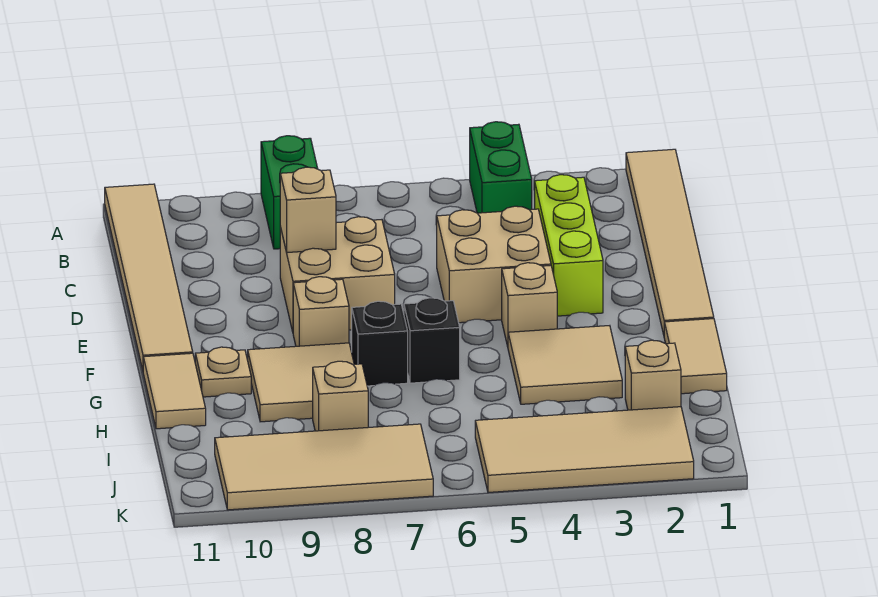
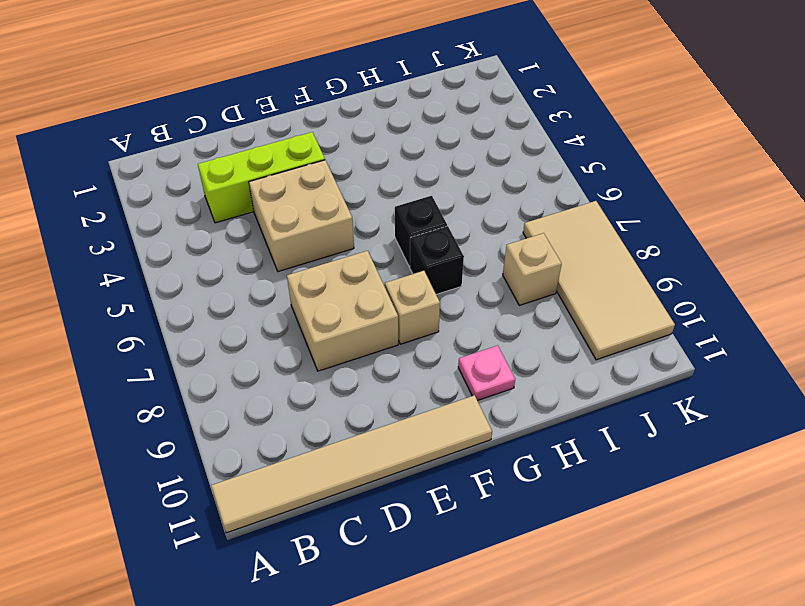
pink 1x1 plate [458,345,515,401] -> tan 1x1 plate [195,347,251,397]
none -> tan 1x6 tile [626,149,714,335]
none -> green 1x2 brick [470,122,532,213]
none -> green 1x2 brick [261,136,318,249]

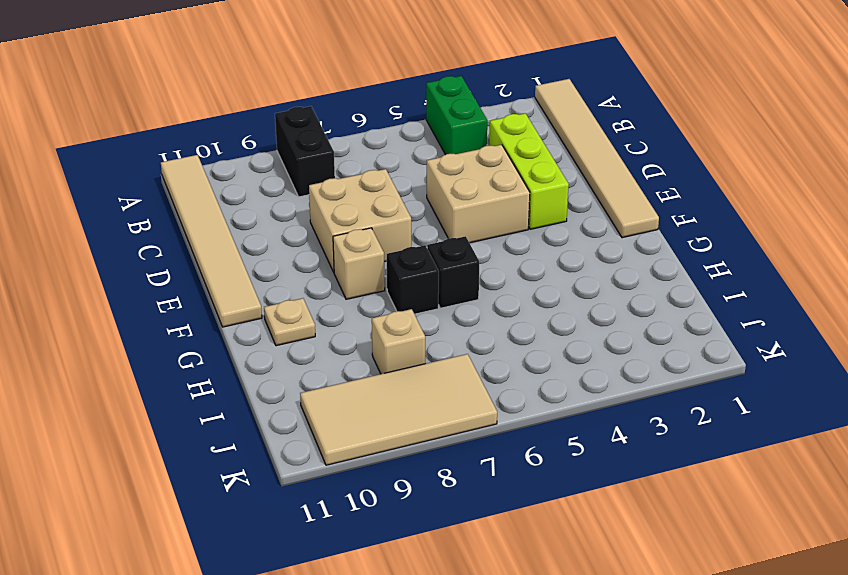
black 1x2 brick [275,106,335,197] -> green 1x2 brick [261,136,318,249]
none -> tan 1x1 brick [502,263,557,347]
none -> tan 1x2 tile [664,319,727,394]
none -> tan 2x2 tile [508,326,622,404]

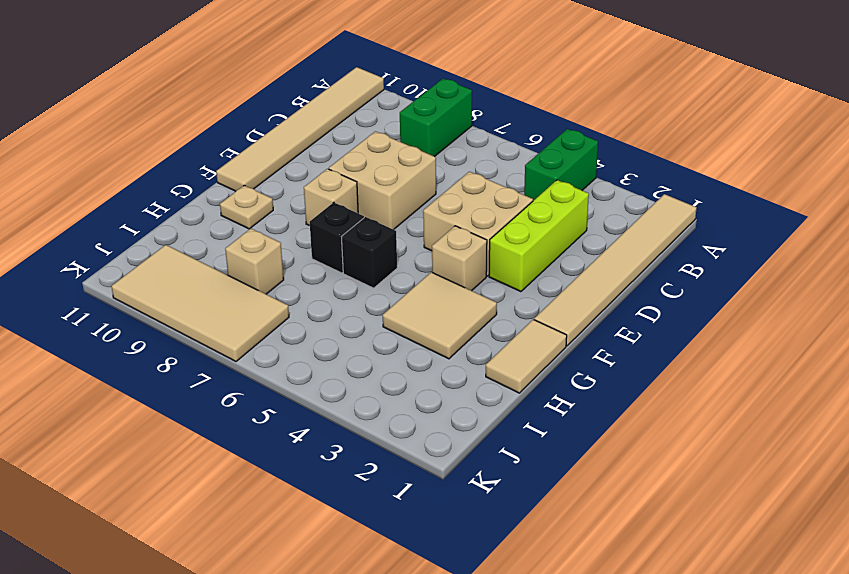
none -> tan 2x2 tile [248,343,354,422]
none -> tan 1x2 tile [143,353,206,429]
none -> tan 1x1 brick [625,340,681,410]

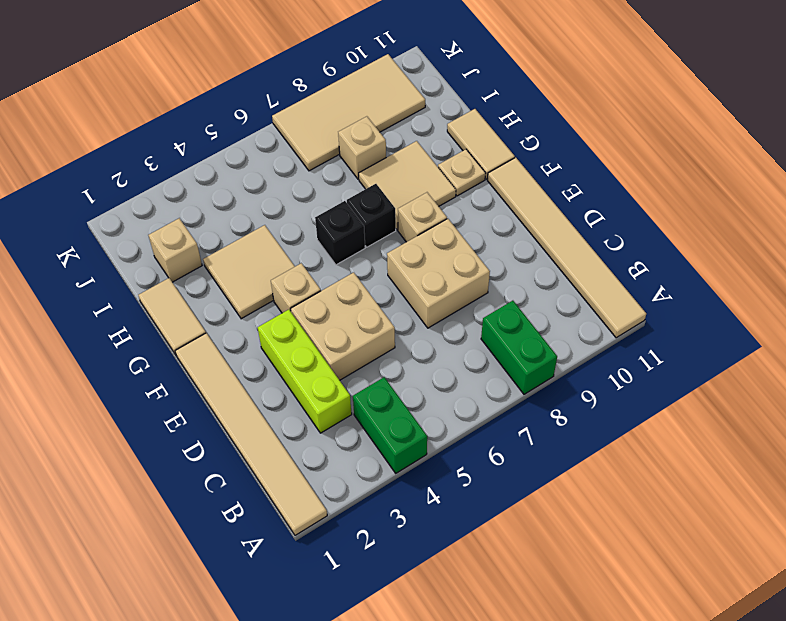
none -> tan 2x4 tile [475,407,694,492]
none -> tan 1x1 brick [280,167,336,253]

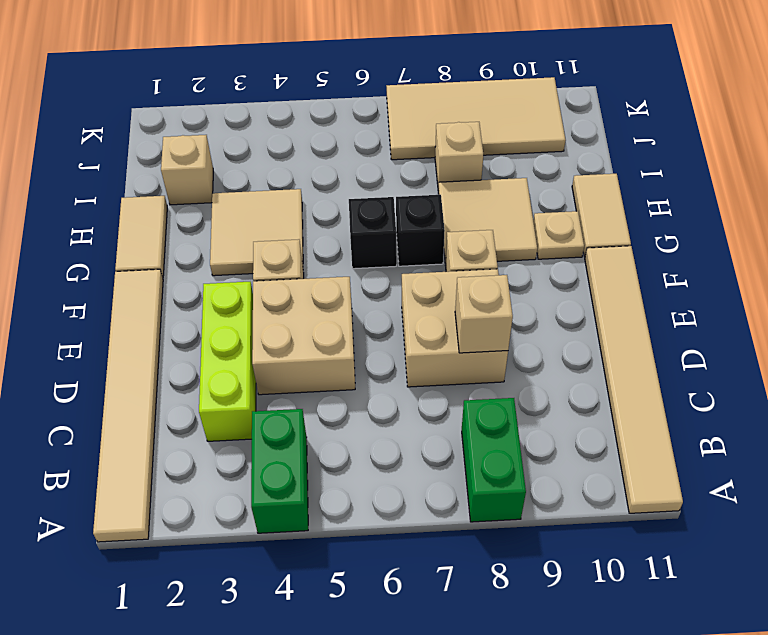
none -> tan 2x4 tile [475,407,694,492]

